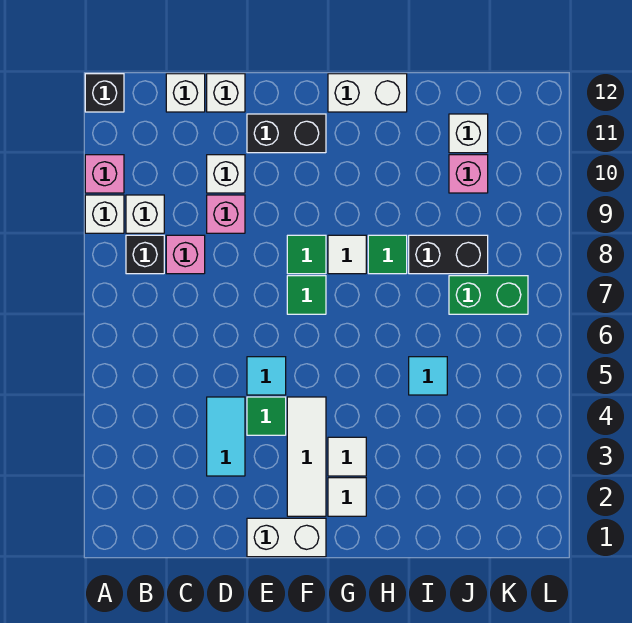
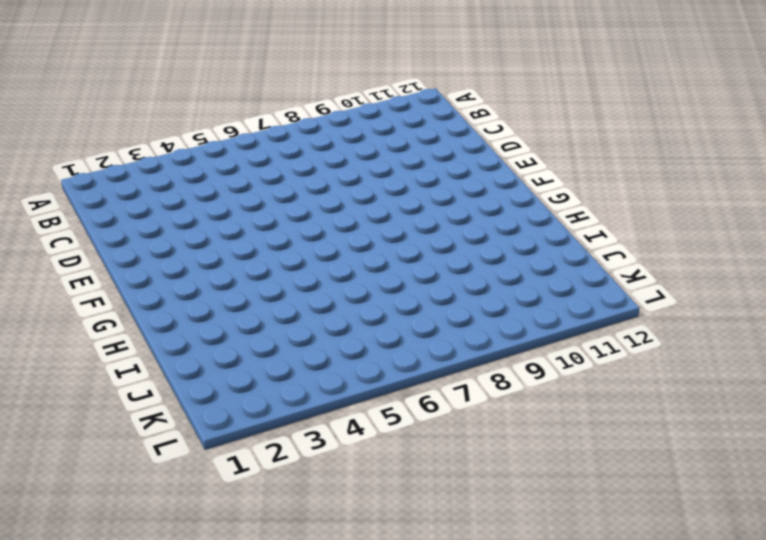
none -> white 1x1 brick [85,195,124,233]
none -> pink 1x1 brick [85,155,124,193]
none -> black 1x1 brick [85,74,124,112]

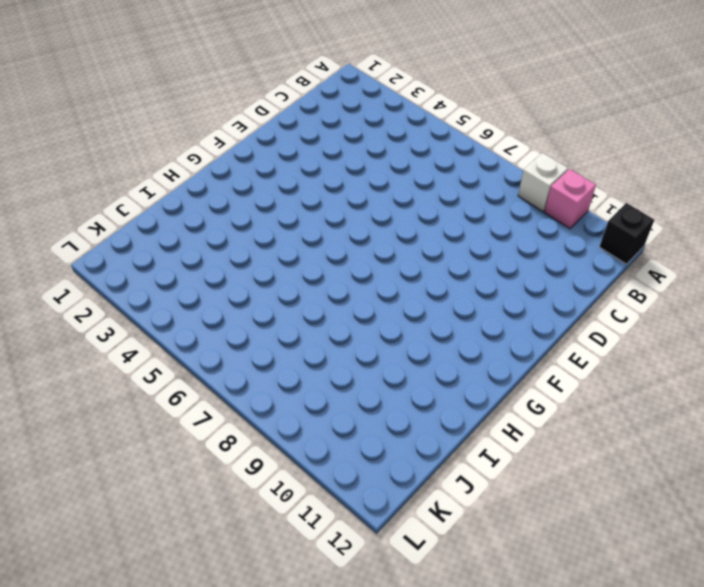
none -> black 1x1 brick [126,235,164,274]
none -> white 1x1 brick [126,195,164,233]
none -> pink 1x1 brick [166,235,205,274]

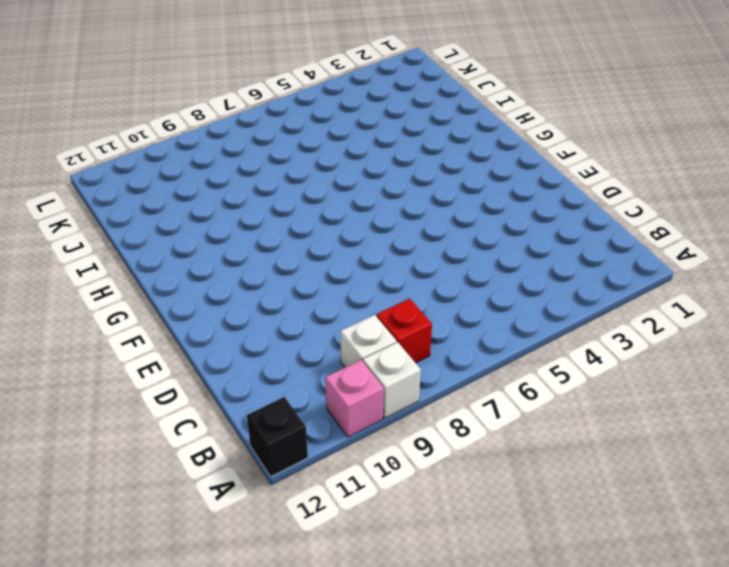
red 1x1 brick [376,299,432,363] -> black 1x1 brick [126,235,164,274]
none -> pink 1x1 brick [166,235,205,274]
none -> white 1x1 brick [166,74,205,112]
none -> cyan 1x2 tile [207,397,245,476]

